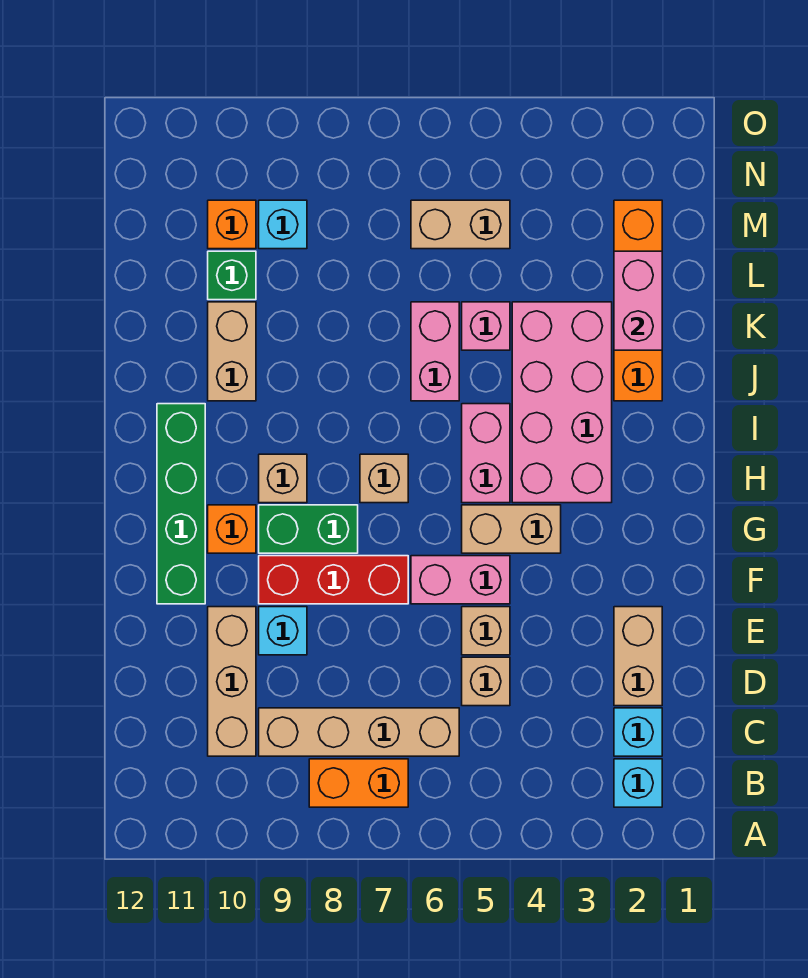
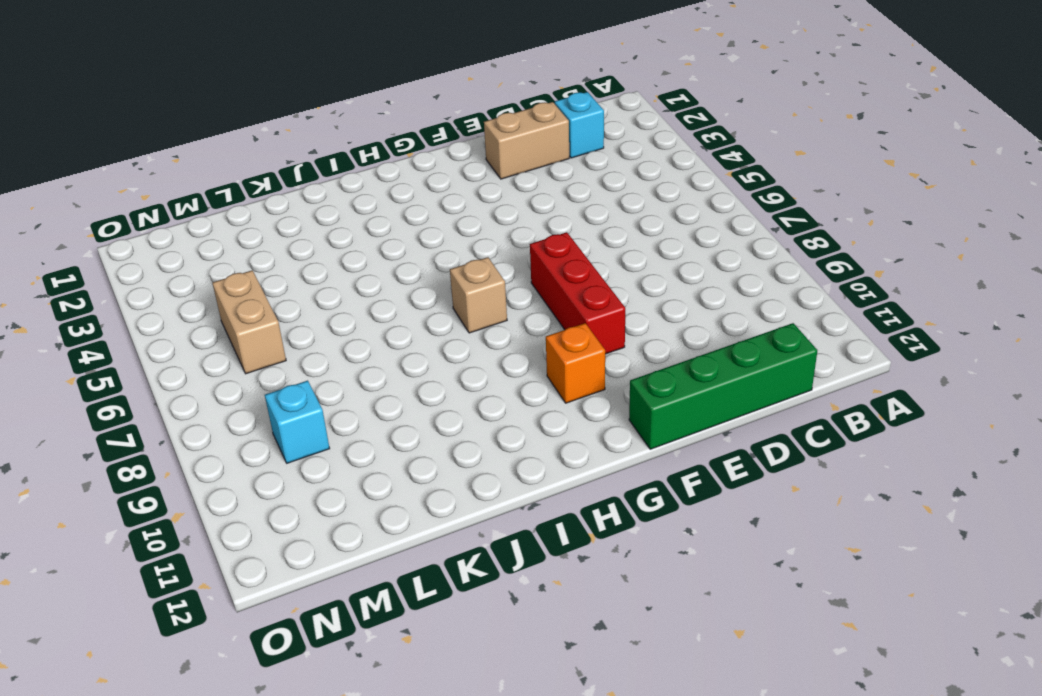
green 1x4 brick [629,323,817,449] -> green 1x4 brick moved to [157,404,205,604]
none -> cyan 1x1 brick [614,759,662,807]
none -> orange 1x2 brick [309,759,408,807]
none -> tan 1x4 brick [259,708,459,756]

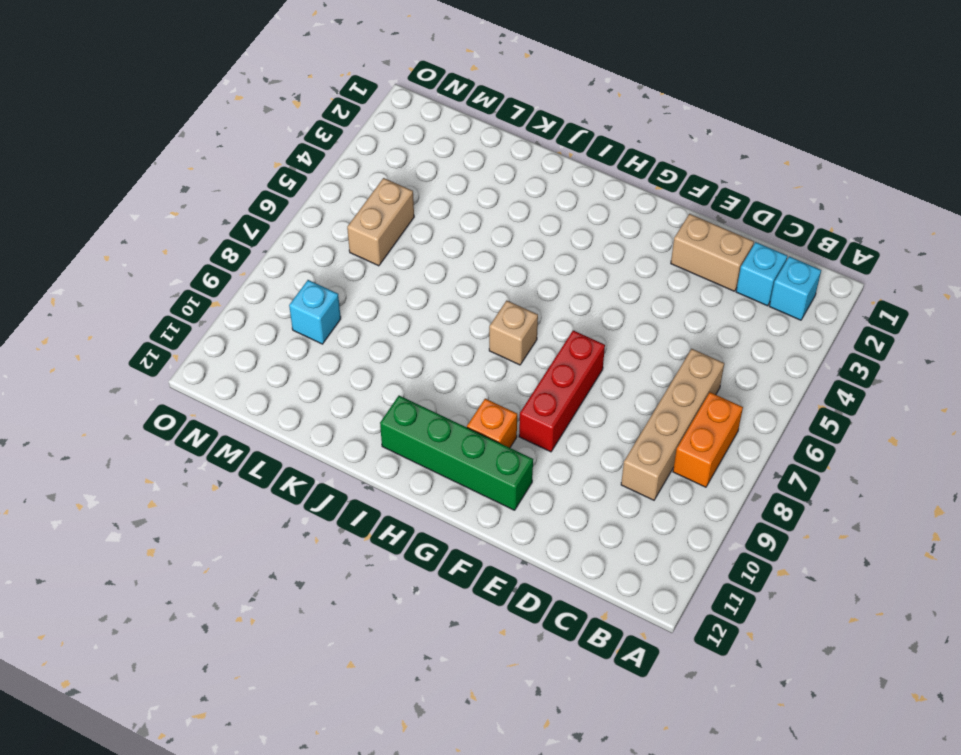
none -> tan 1x3 brick [208,607,256,756]
none -> tan 1x1 brick [462,657,510,706]
none -> tan 1x1 brick [462,607,510,655]

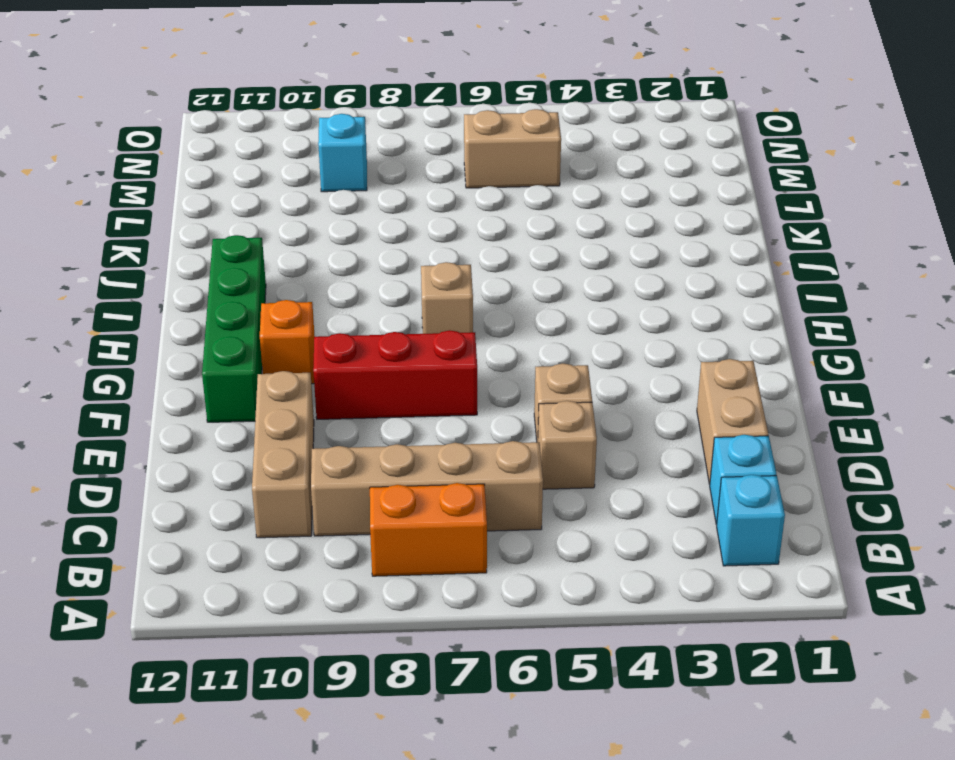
none -> cyan 1x1 brick [259,607,307,655]
none -> pink 1x2 brick [411,556,510,604]
none -> tan 1x2 brick [462,505,561,553]

